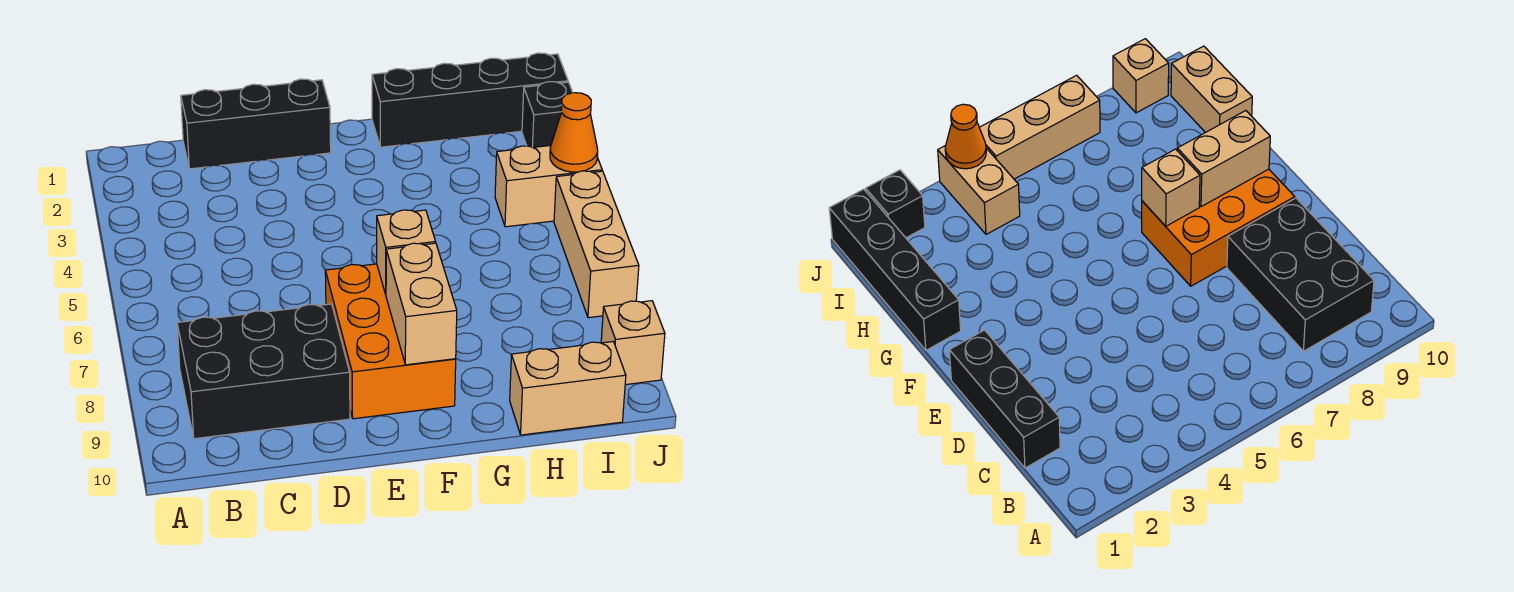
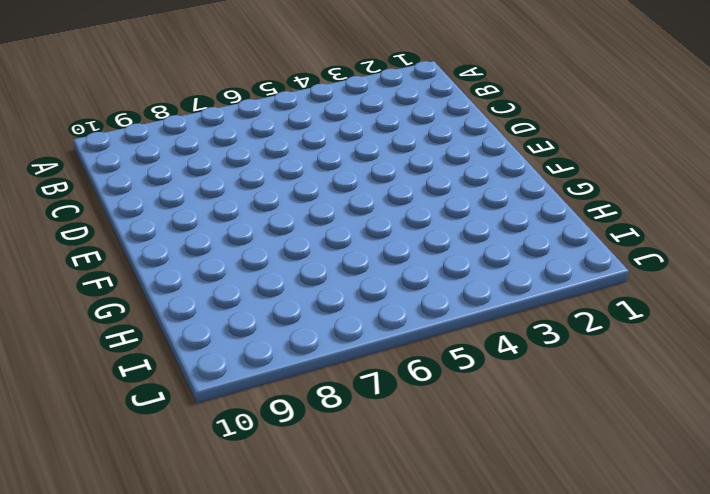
none -> black 2x3 brick [177,304,350,439]
none -> black 1x3 brick [181,79,331,169]
none -> orange 2x3 brick [325,264,456,419]

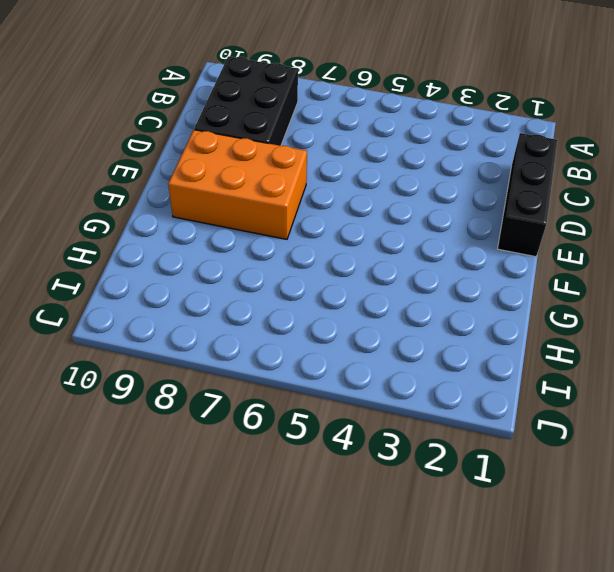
none -> black 1x4 brick [372,53,568,147]
none -> tan 1x2 brick [510,342,626,435]
none -> tan 1x2 brick [495,145,602,227]

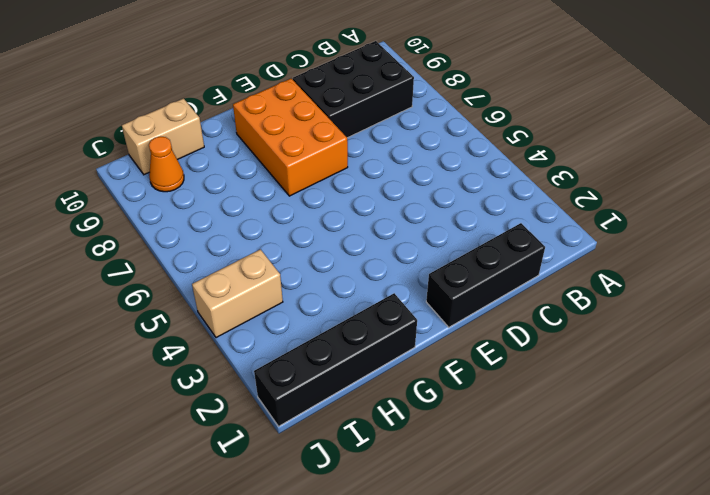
orange 1x1 cone [149,136,184,192] -> orange 1x1 cone moved to [550,93,598,172]
none -> black 1x1 brick [522,82,573,147]
none -> tan 1x3 brick [554,171,639,318]
none -> tan 1x1 brick [601,301,665,385]

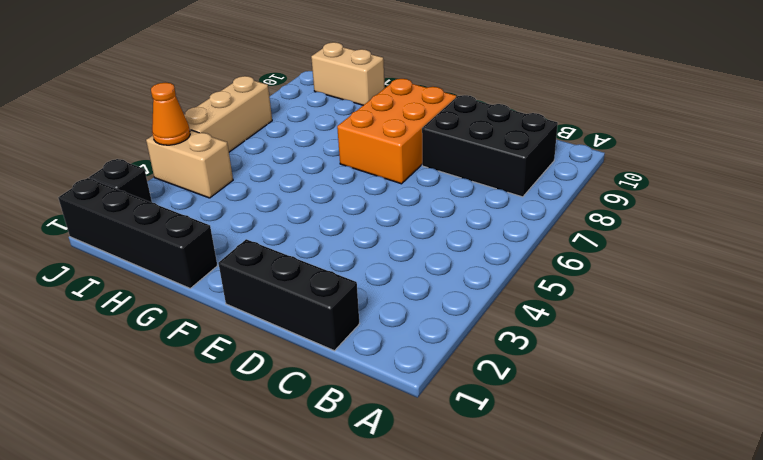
none -> tan 1x1 brick [601,301,665,385]
none -> tan 1x1 brick [377,210,436,294]
none -> tan 1x2 brick [386,243,457,365]

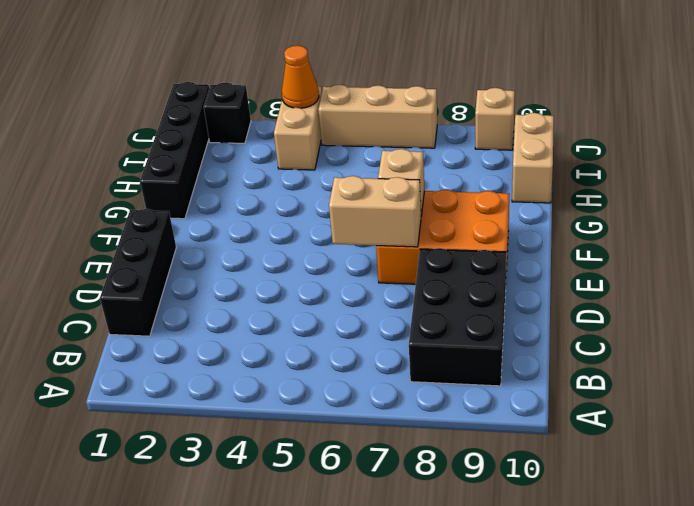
tan 1x2 brick [329,176,421,247] -> tan 1x2 brick moved to [386,243,457,365]

